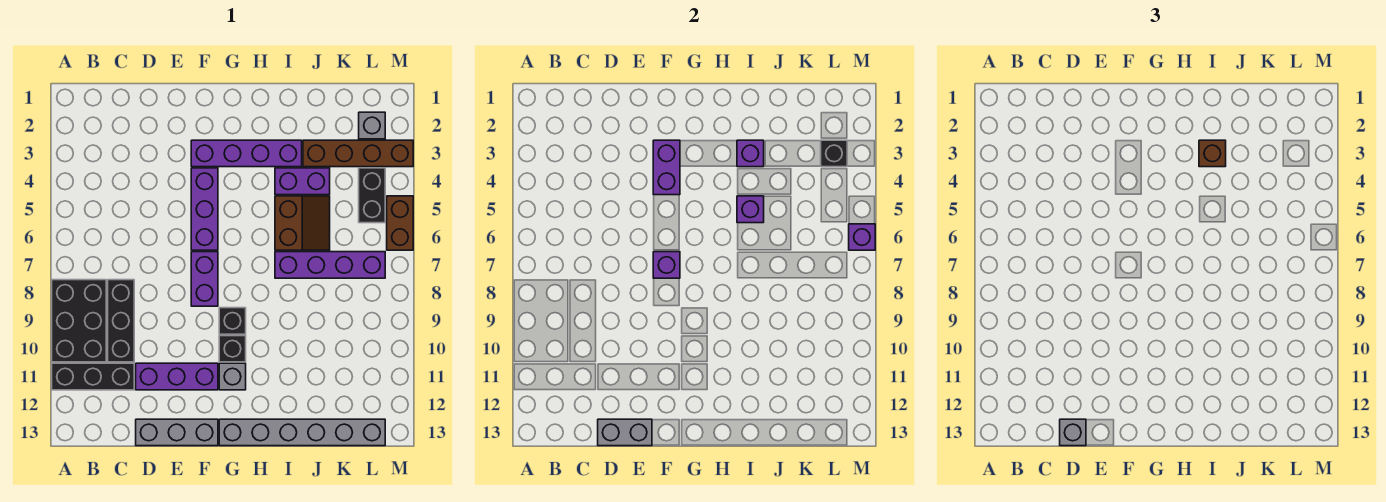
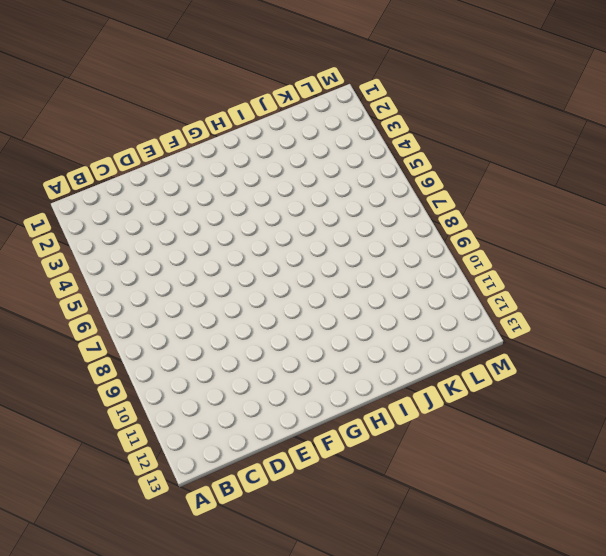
none -> black 2x3 brick [52,280,106,362]
none -> black 1x3 brick [52,363,134,390]
none -> black 1x3 brick [108,280,134,362]

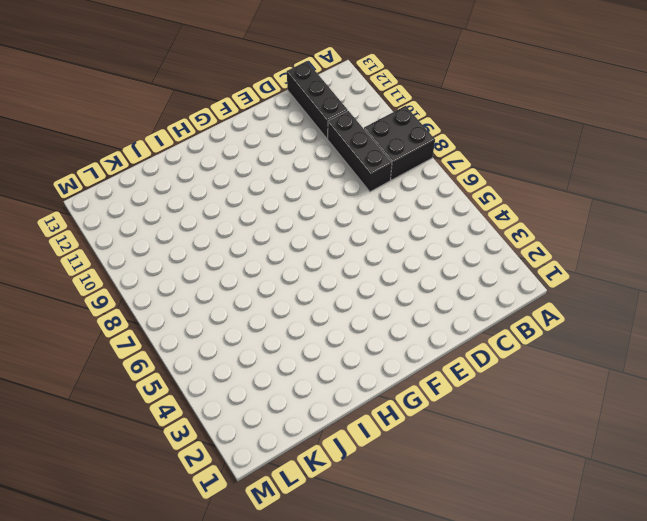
black 2x2 brick [364,106,435,180] -> black 2x3 brick [52,280,106,362]
black 1x3 brick [287,61,348,139] -> black 1x3 brick turned to [52,363,134,390]
none -> purple 1x3 brick [136,363,218,390]
none -> grey 1x3 brick [136,419,218,446]
none -> purple 1x4 brick [191,140,302,167]

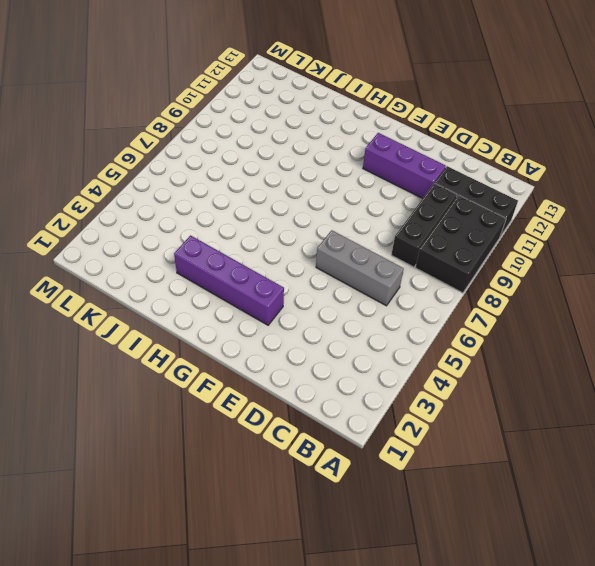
grey 1x3 brick [316,230,404,306] -> grey 1x3 brick moved to [136,419,218,446]
none -> purple 1x3 brick [191,168,218,250]
none -> purple 1x2 brick [191,252,218,306]
none -> black 1x1 brick [219,308,246,334]

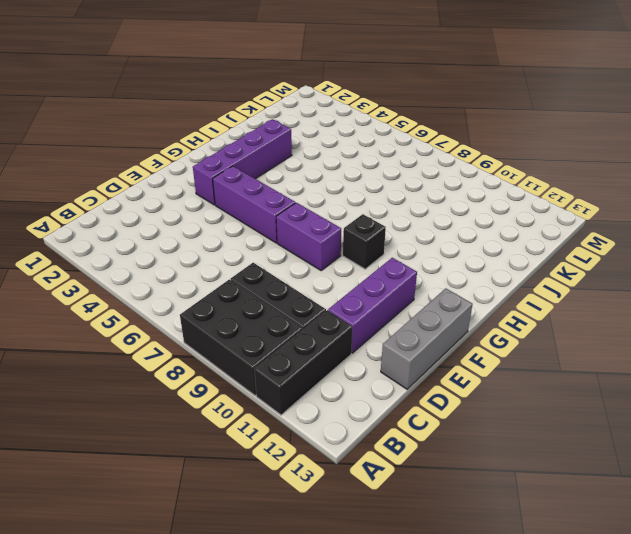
none -> black 1x1 brick [219,336,246,362]
none -> grey 1x1 brick [219,363,246,390]
none -> grey 1x6 brick [219,419,385,446]

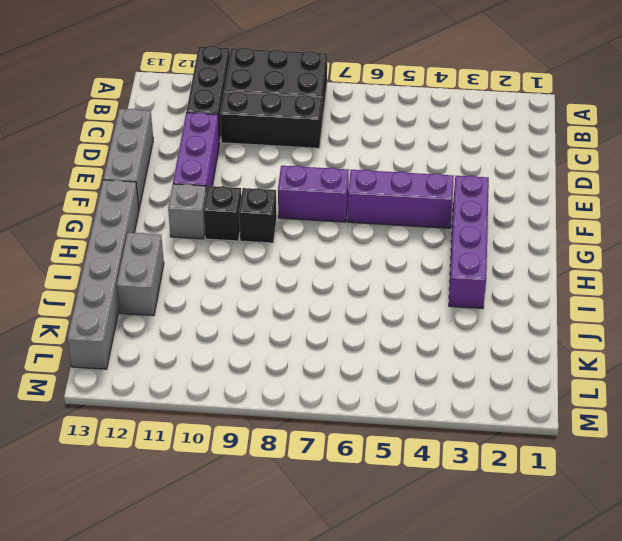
grey 1x2 brick [117,233,164,316] -> grey 1x2 brick moved to [598,419,652,446]
none -> purple 1x2 brick [275,168,330,195]
none -> brown 2x2 slope [275,196,330,250]
none -> purple 1x4 brick [275,252,385,278]

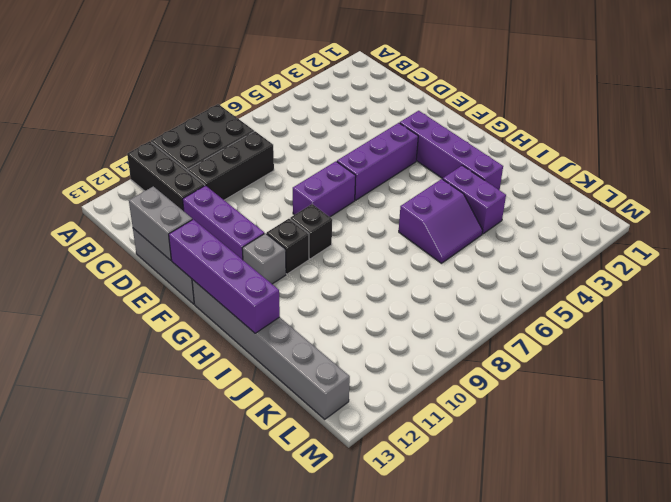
purple 1x4 brick [169,219,280,333] -> purple 1x4 brick moved to [275,252,385,278]
purple 2x2 slope [399,179,483,263] -> brown 2x2 slope [275,196,330,250]
none -> brown 1x4 brick [303,140,413,167]
none -> grey 1x1 brick [359,112,385,139]
none -> black 1x2 brick [359,168,385,223]

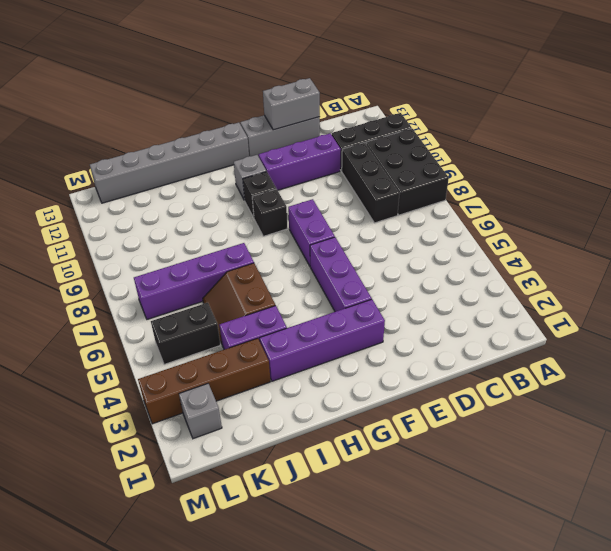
black 1x2 brick [151,303,220,364] -> black 1x2 brick turned to [359,168,385,223]
none -> brown 1x2 brick [387,196,413,250]
none -> purple 1x2 brick [653,140,680,195]
none -> purple 1x1 brick [653,252,680,278]

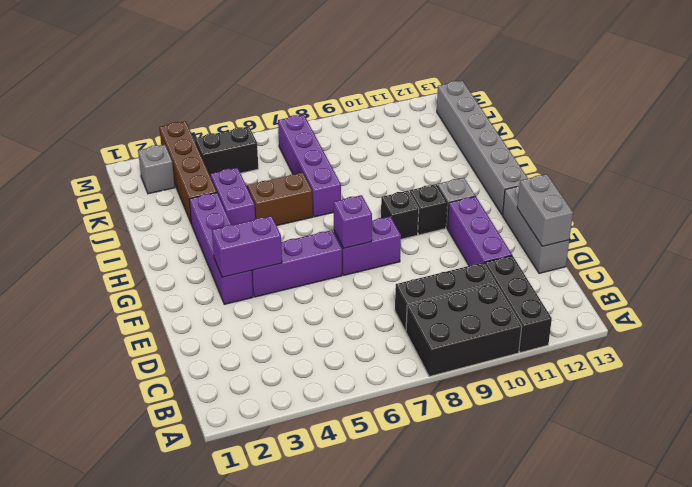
none -> brown 1x2 brick [387,196,413,250]
none -> purple 1x1 brick [737,140,764,167]
none -> purple 1x1 brick [737,196,764,223]

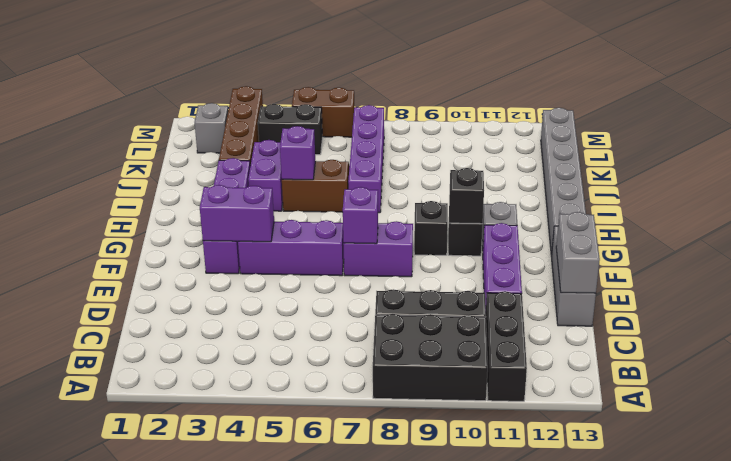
black 1x1 brick [449,168,484,224] -> black 1x1 brick moved to [821,140,847,167]
none -> purple 1x1 brick [737,140,764,167]
none -> purple 1x1 brick [849,224,875,250]
none -> grey 1x1 brick [1060,419,1086,446]

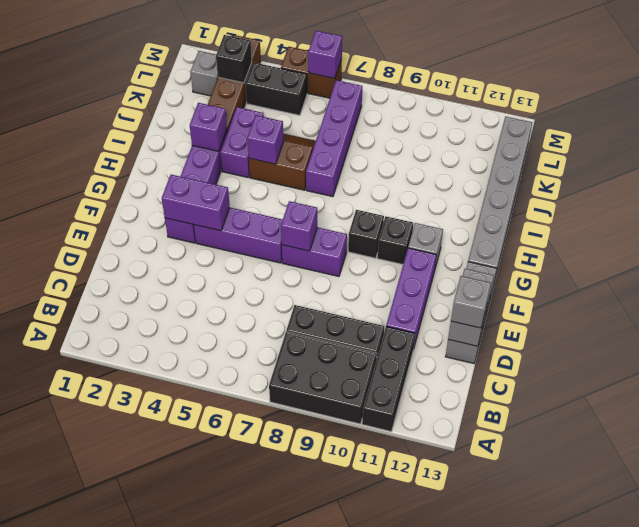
none -> brown 1x1 brick [1199,140,1226,167]

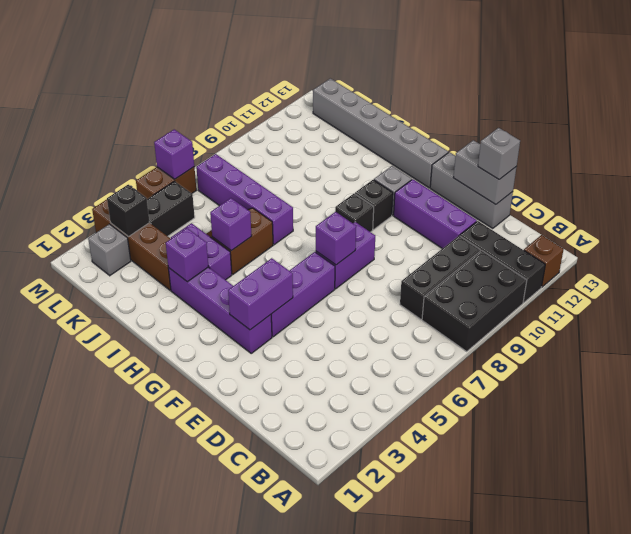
brown 1x1 brick [524,235,564,287] -> brown 1x1 brick moved to [1199,140,1226,167]

